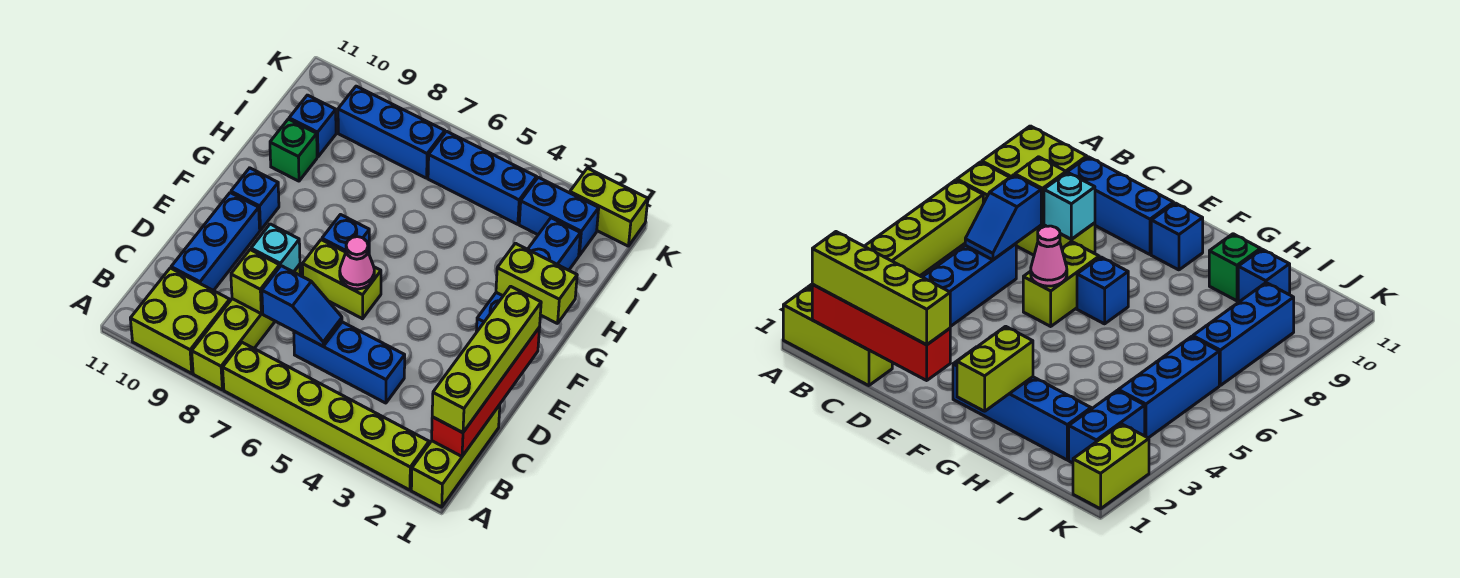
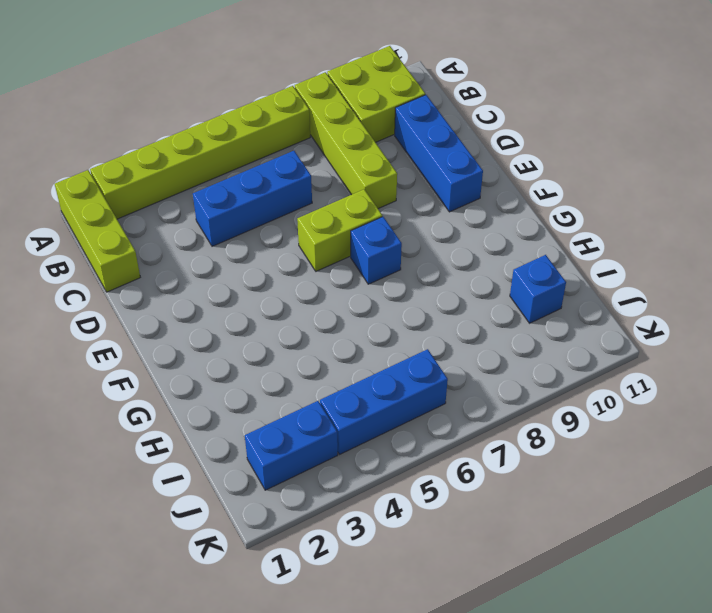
none -> blue 1x4 brick [476,218,580,332]
none -> blue 1x1 brick [231,168,279,230]
none -> green 1x1 brick [270,119,317,181]

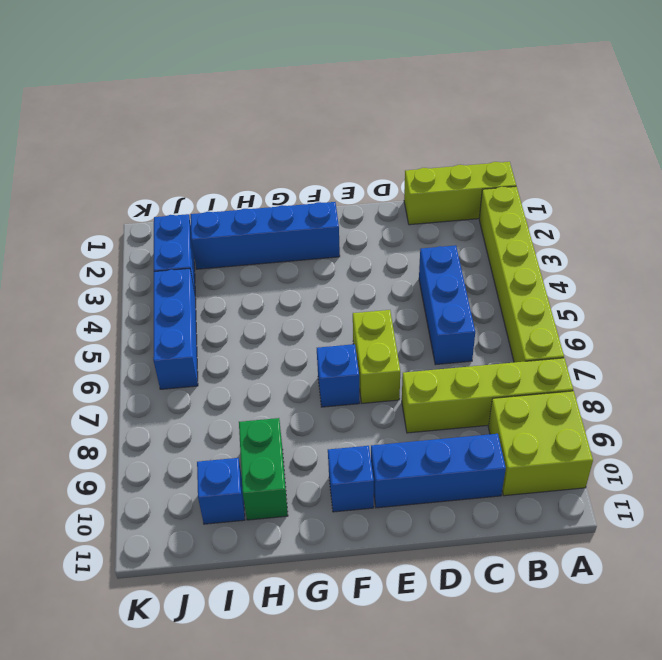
green 1x2 brick [239,418,288,520] -> green 1x1 brick [270,119,317,181]
none -> blue 1x3 brick [338,86,445,178]
none -> lime 1x2 brick [570,168,648,246]
none -> red 1x4 brick [432,327,540,456]

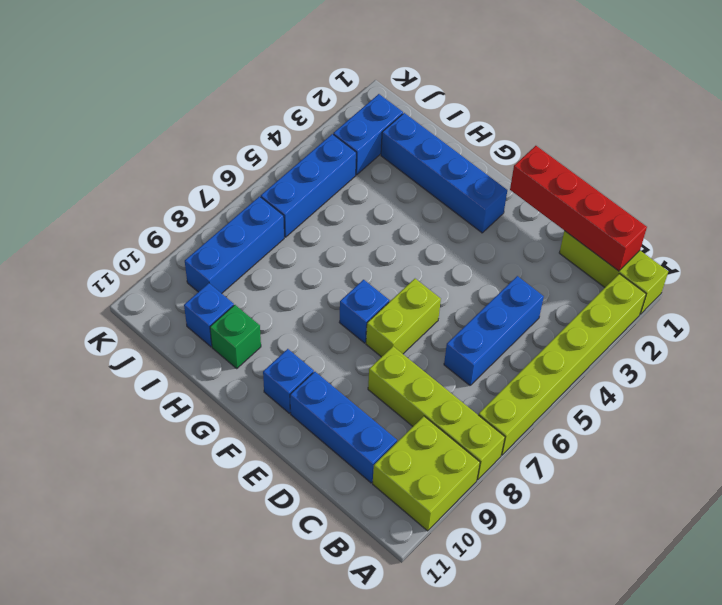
none -> lime 1x2 brick [570,168,648,246]
none -> blue 1x2 slope [262,266,342,346]
none -> lime 1x1 brick [231,250,280,314]

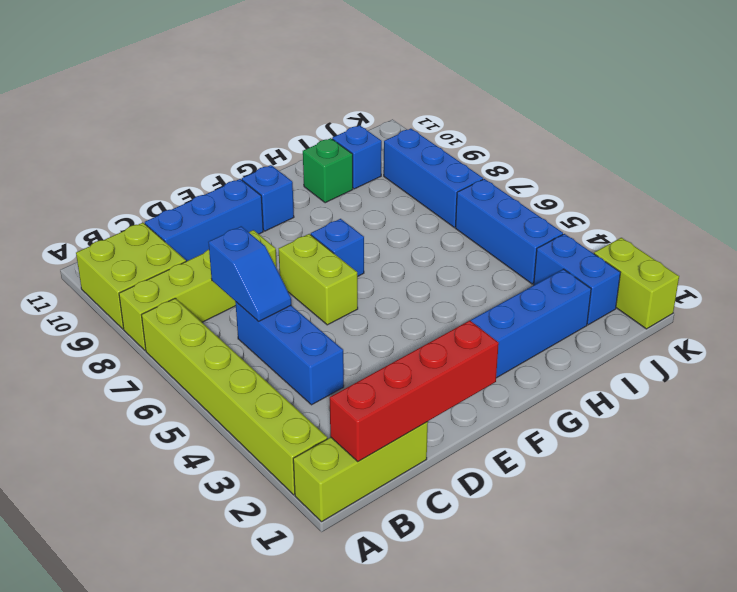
none -> lime 1x1 brick [231,250,280,314]
none -> cyan 1x1 brick [251,224,300,272]
none -> pink 1x1 cone [340,237,374,289]

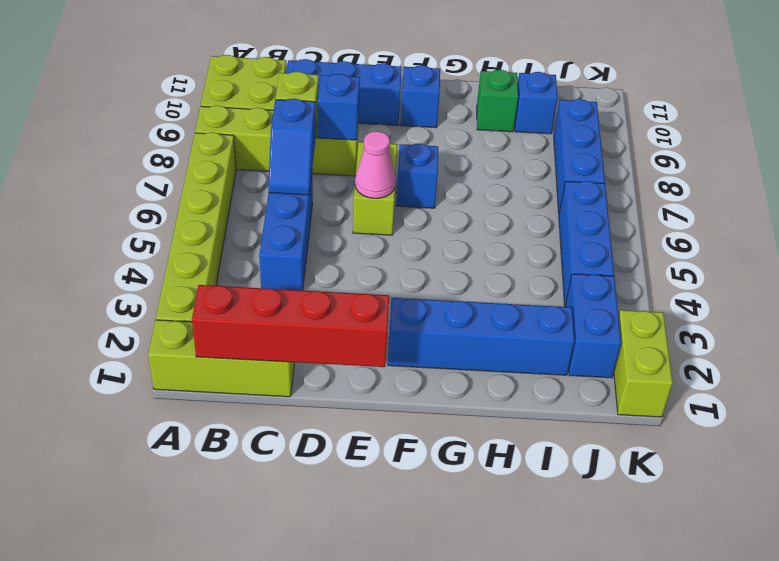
blue 1x1 brick [318,74,360,140] -> cyan 1x1 brick [251,224,300,272]
none -> lime 1x2 brick [496,243,577,324]
none -> lime 1x4 brick [432,286,541,433]

